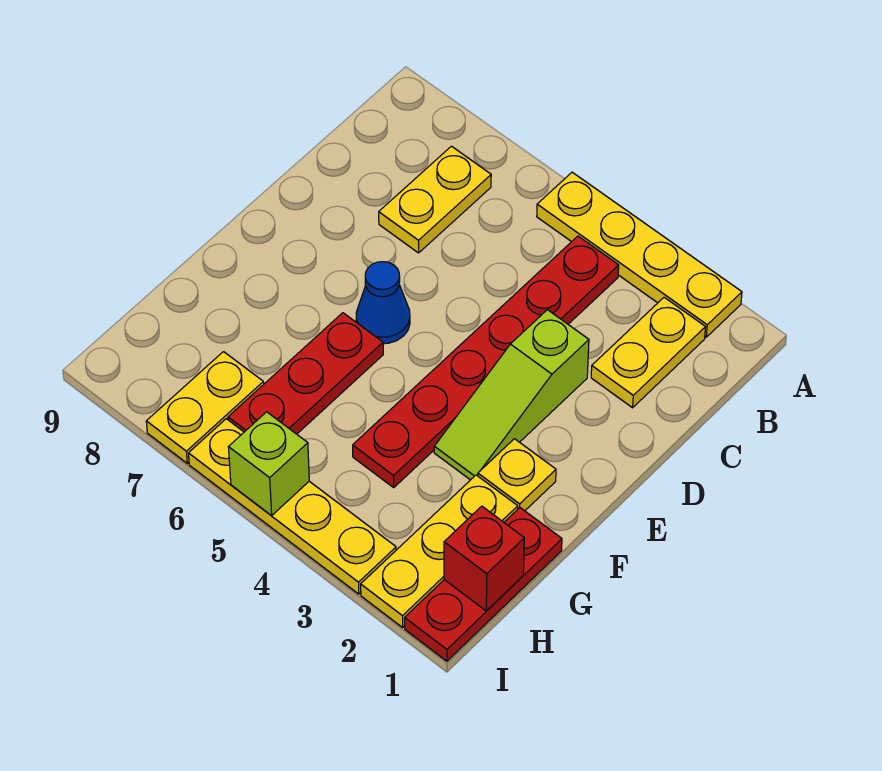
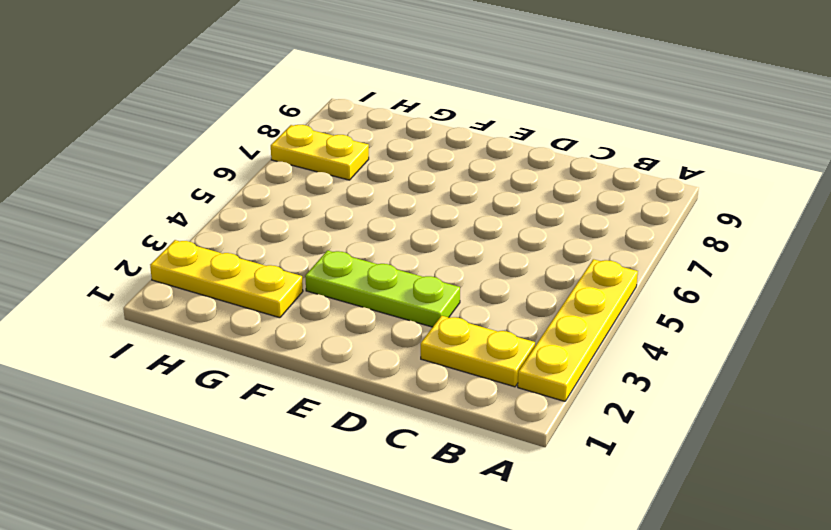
lime 1x3 plate [305,250,460,327] -> lime 1x3 slope [434,310,589,480]
none -> red 1x6 plate [353,236,619,487]
none -> yellow 1x2 plate [379,146,491,253]
none -> blue 1x1 cone [356,262,410,344]

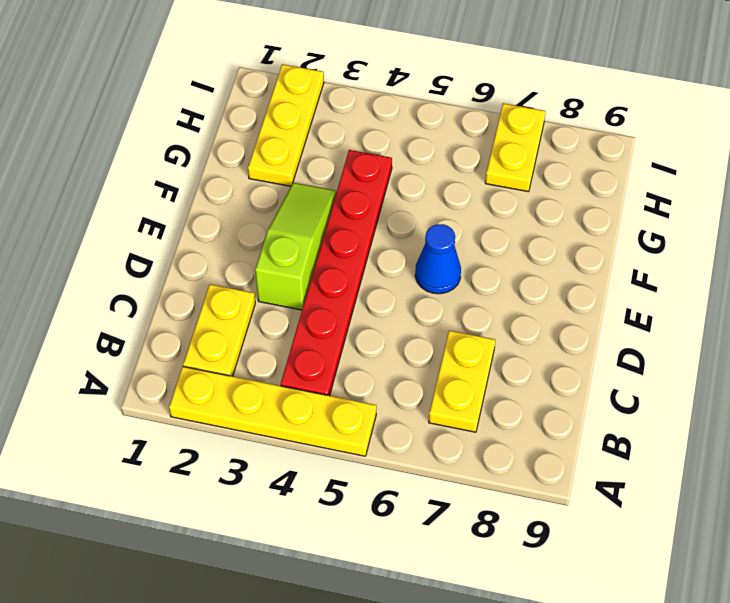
none -> yellow 1x1 plate [478,439,556,511]
none -> red 1x3 plate [228,313,383,434]
none -> red 1x3 plate [405,508,562,661]

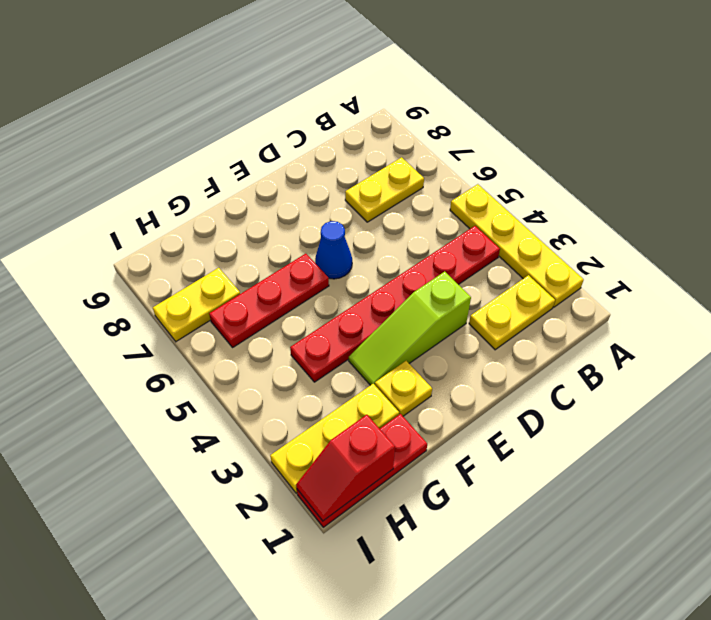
red 1x2 slope [296,415,395,521] -> red 1x1 brick [444,506,524,611]
none -> yellow 1x4 plate [189,419,396,594]
none -> lime 1x1 brick [229,412,309,516]

